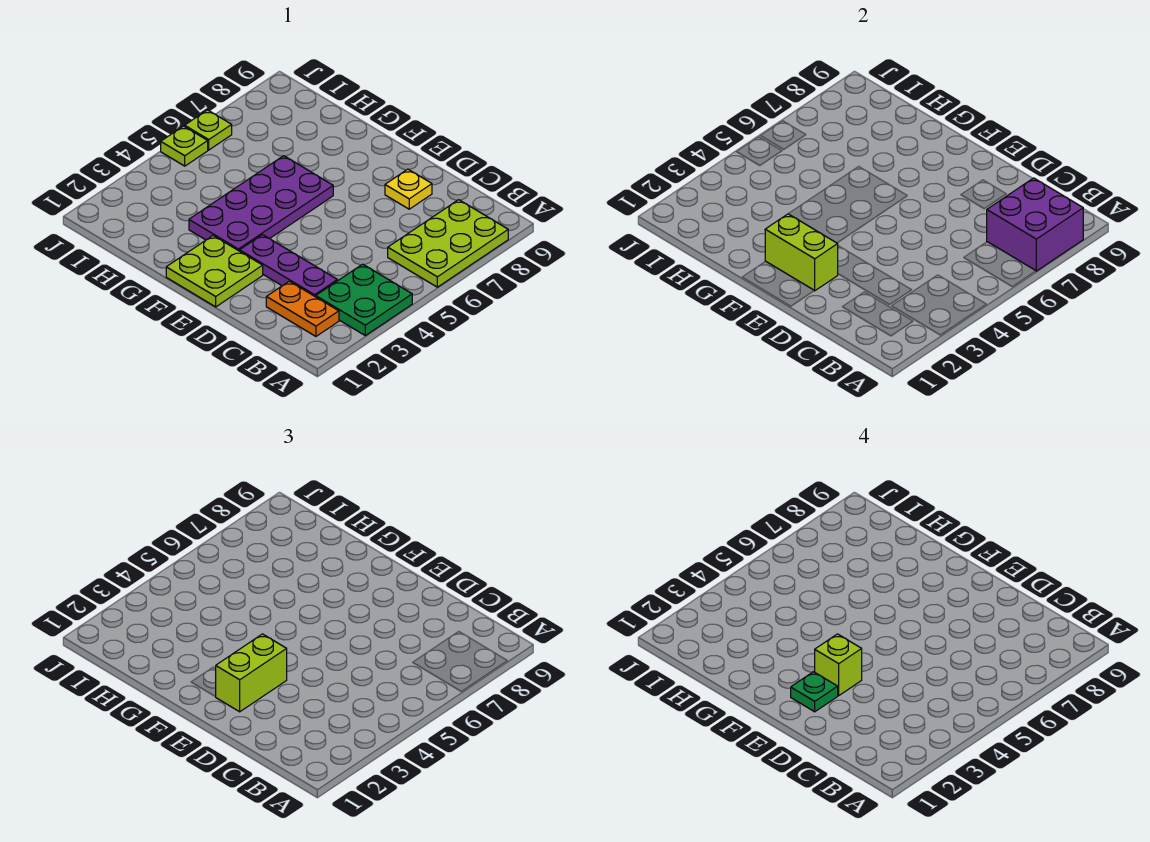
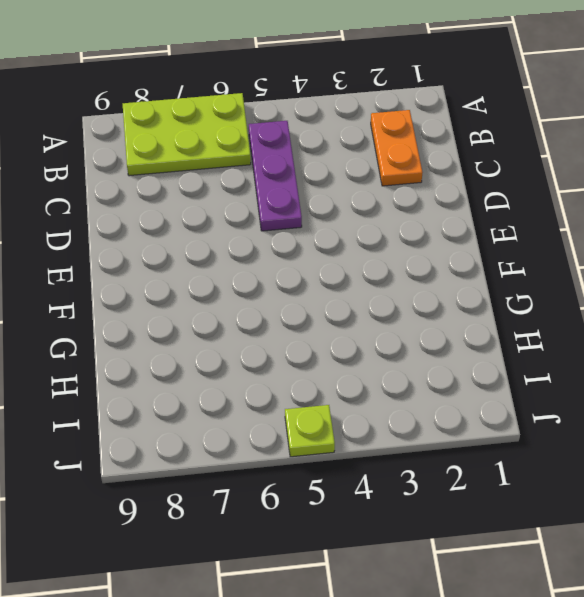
purple 1x3 plate [249,121,302,231] -> purple 1x3 plate moved to [240,235,337,297]
none -> green 2x2 plate [316,264,412,336]
none -> yellow 1x1 plate [385,169,432,209]
none -> lime 2x2 plate [166,236,263,307]

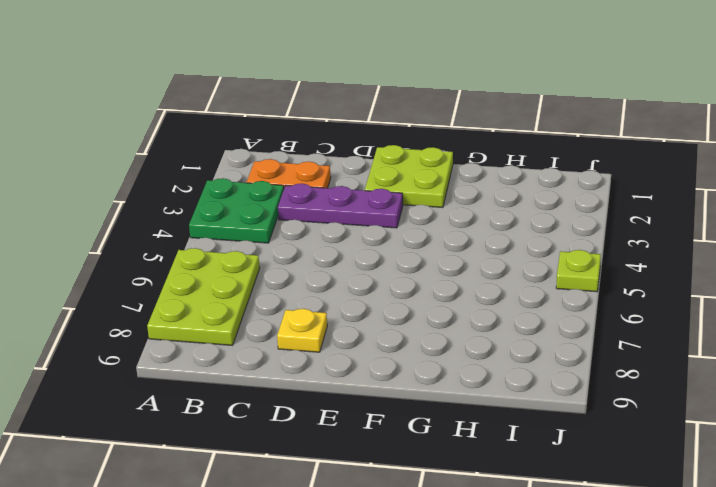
none -> purple 2x4 plate [189,156,333,251]
none -> lime 1x1 plate [185,110,232,150]
none -> purple 2x2 brick [987,178,1083,271]

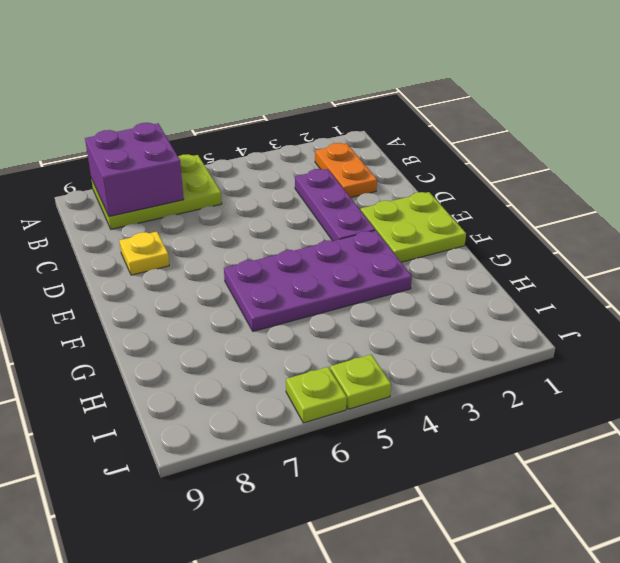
none -> green 2x2 plate [316,264,412,336]
none -> lime 1x2 brick [765,214,838,291]
none -> lime 1x2 brick [216,634,287,712]

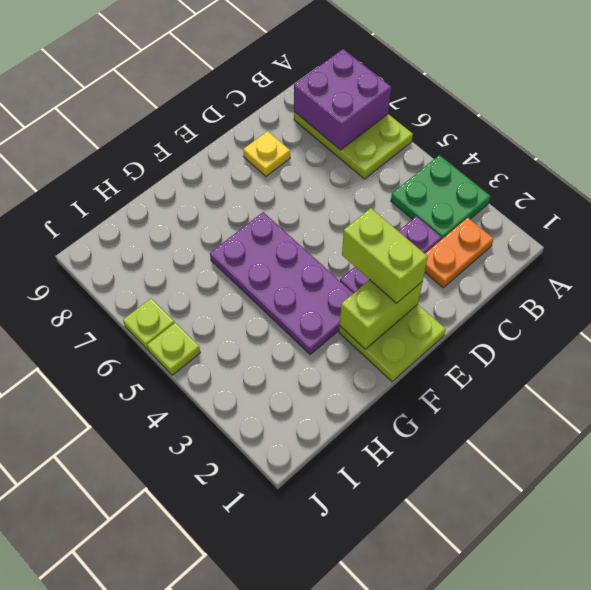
none -> green 1x1 plate [791,672,838,712]
none -> lime 1x1 brick [815,634,862,696]

